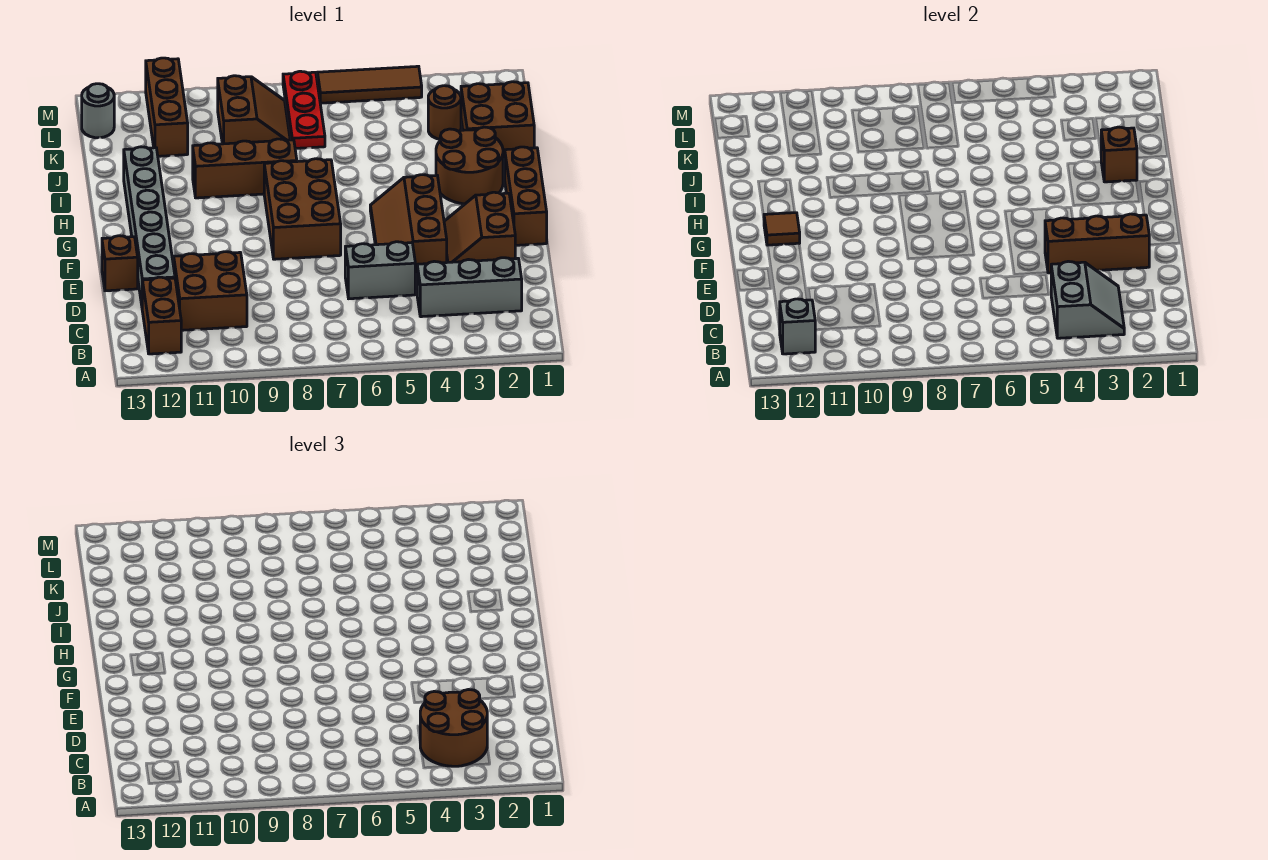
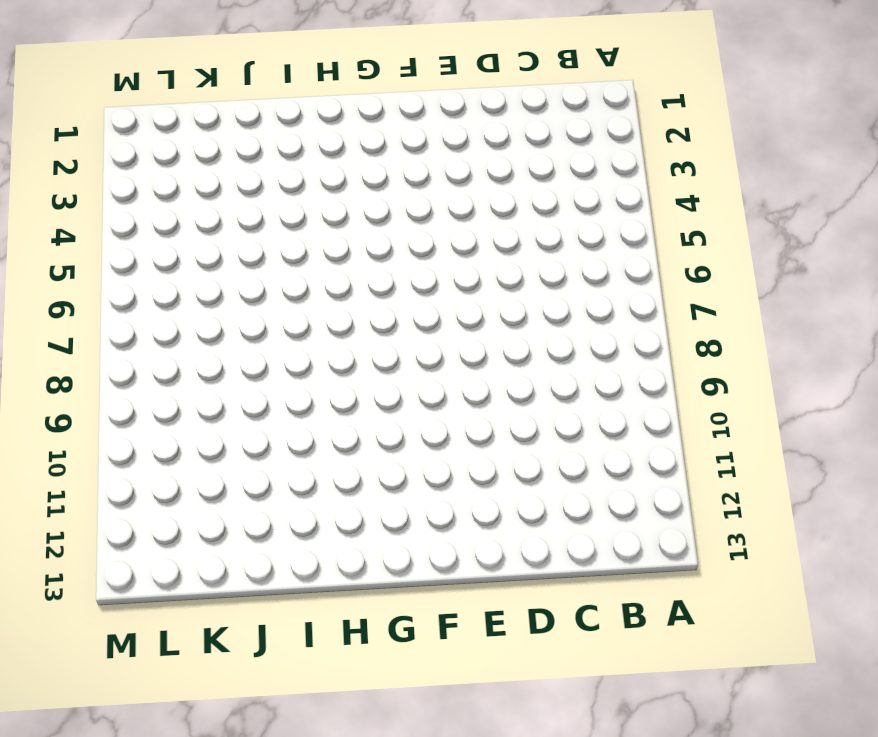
none -> brown 1x2 brick [142,277,181,354]
none -> grey 1x3 brick [417,258,522,317]
none -> brown 2x2 brick [174,252,247,330]

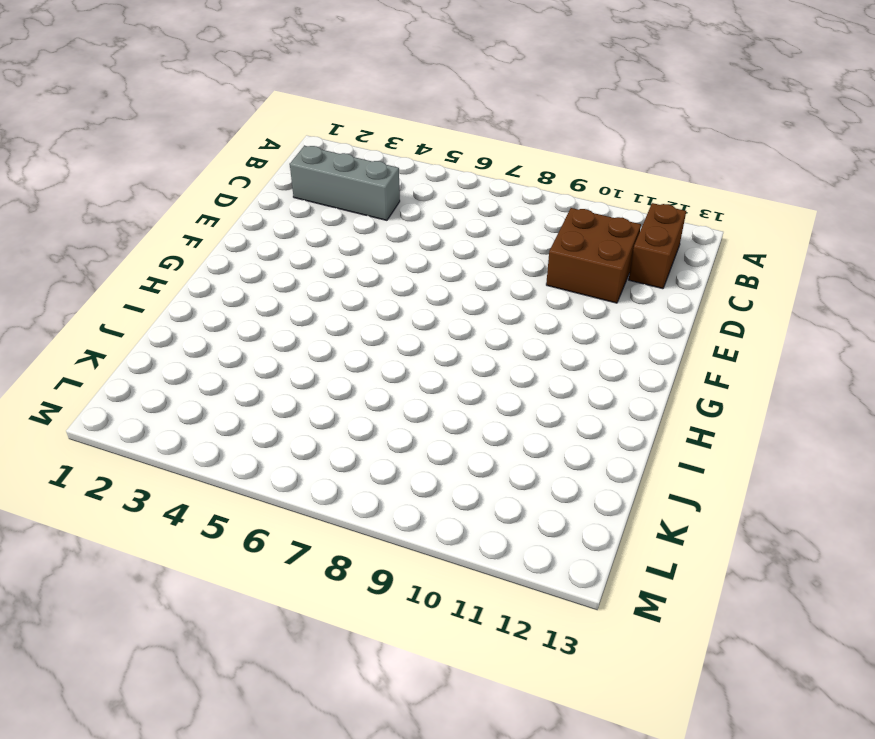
none -> grey 1x2 brick [345,242,415,299]
none -> grey 1x6 brick [124,147,175,305]
none -> brown 2x2 slope [444,192,515,262]

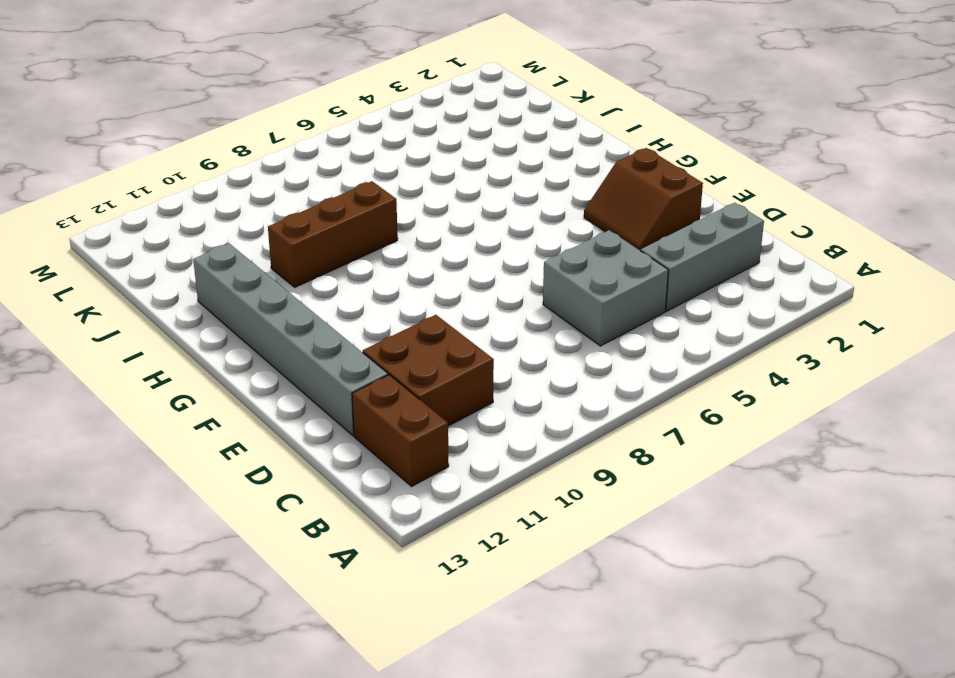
grey 2x2 brick [543,230,668,346] -> grey 1x2 brick [345,242,415,299]
none -> brown 2x3 slope [370,175,447,273]
none -> brown 1x1 brick [102,236,138,291]
none -> brown 1x3 brick [505,147,547,245]

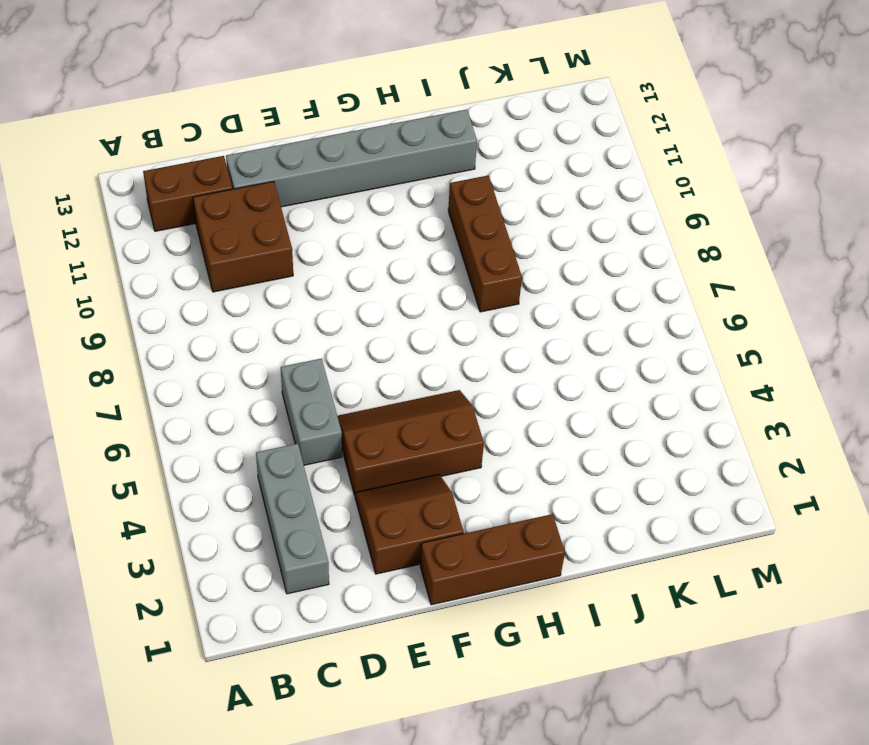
none -> brown 1x1 brick [102,236,138,291]
none -> brown 2x3 brick [264,159,341,259]
none -> brown 2x2 round brick [436,127,503,204]

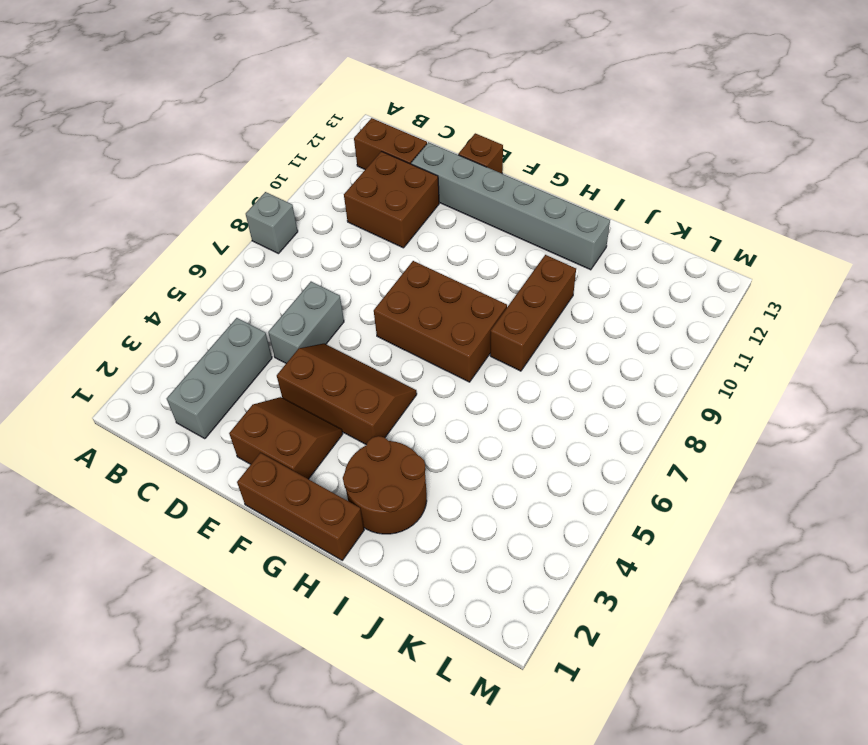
grey 1x1 brick [246,192,298,254] -> grey 1x1 brick moved to [779,299,815,354]
none -> brown 2x2 brick [461,82,534,158]
none -> brown 1x1 round brick [428,86,461,139]
none -> red 1x3 plate [283,71,325,148]

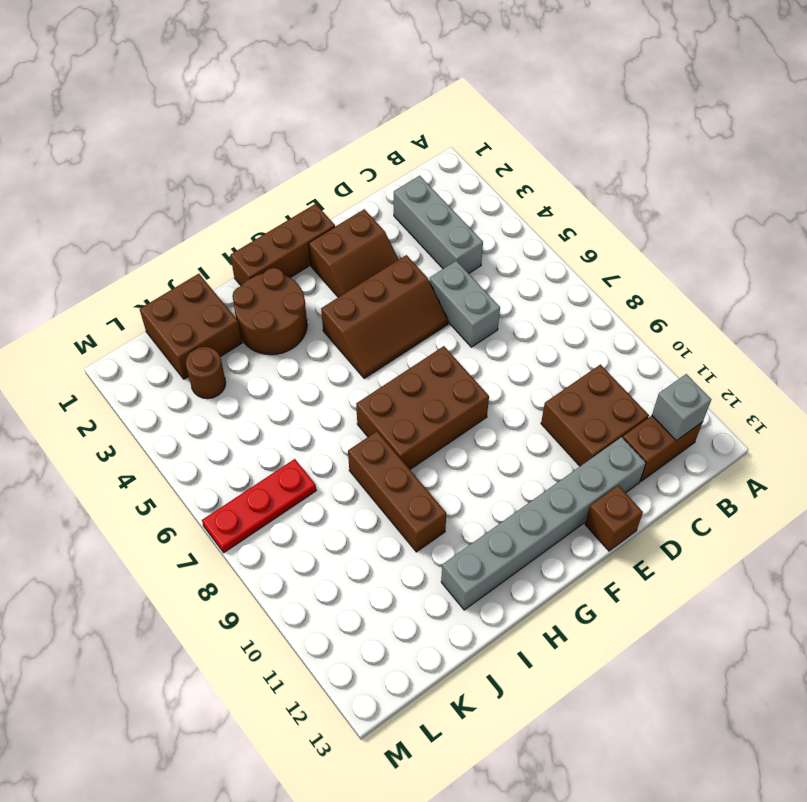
none -> brown 2x2 slope [218,76,290,144]
none -> brown 1x3 brick [146,58,188,156]
none -> grey 1x1 round brick [82,84,114,138]

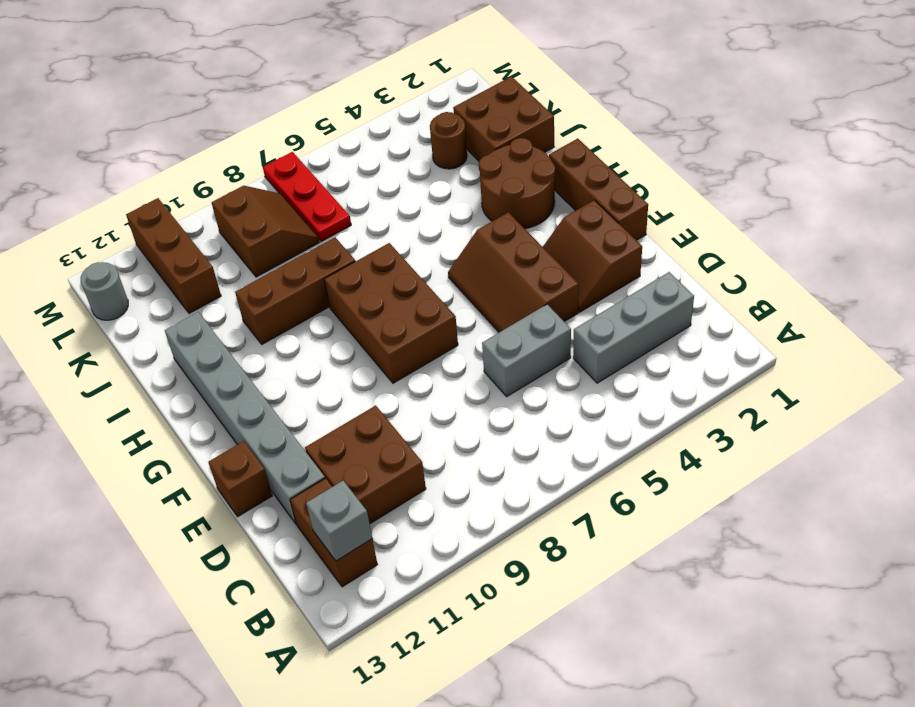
none -> brown 1x3 tile [317,66,422,103]
none -> grey 2x2 slope [1051,261,1124,338]
none -> brown 1x3 brick [1045,214,1149,273]

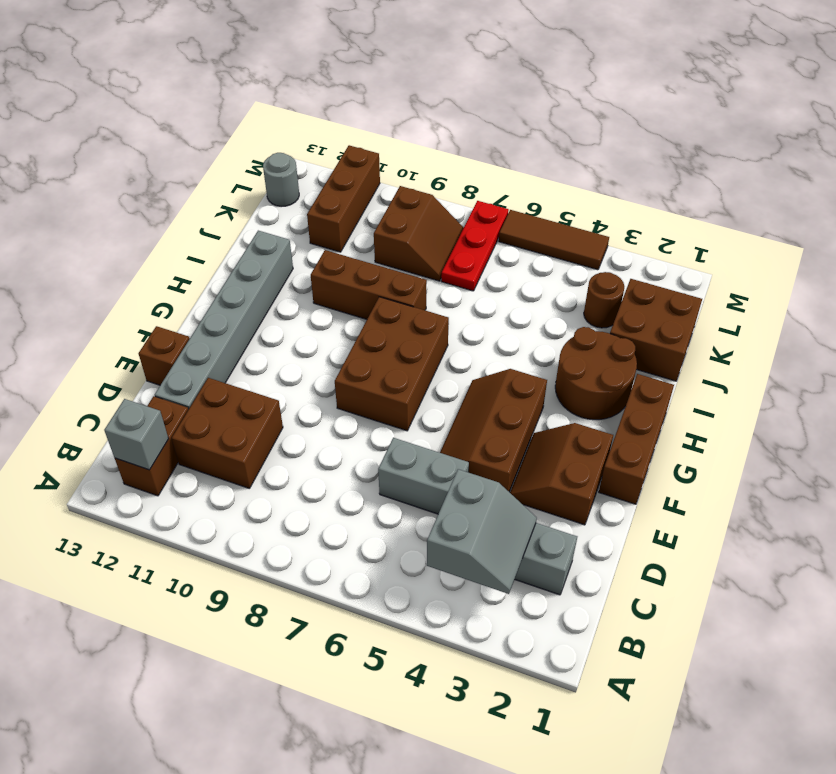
none -> brown 1x3 brick [1045,214,1149,273]
none -> brown 1x1 tile [764,213,800,245]
none -> brown 1x1 brick [1101,127,1137,182]

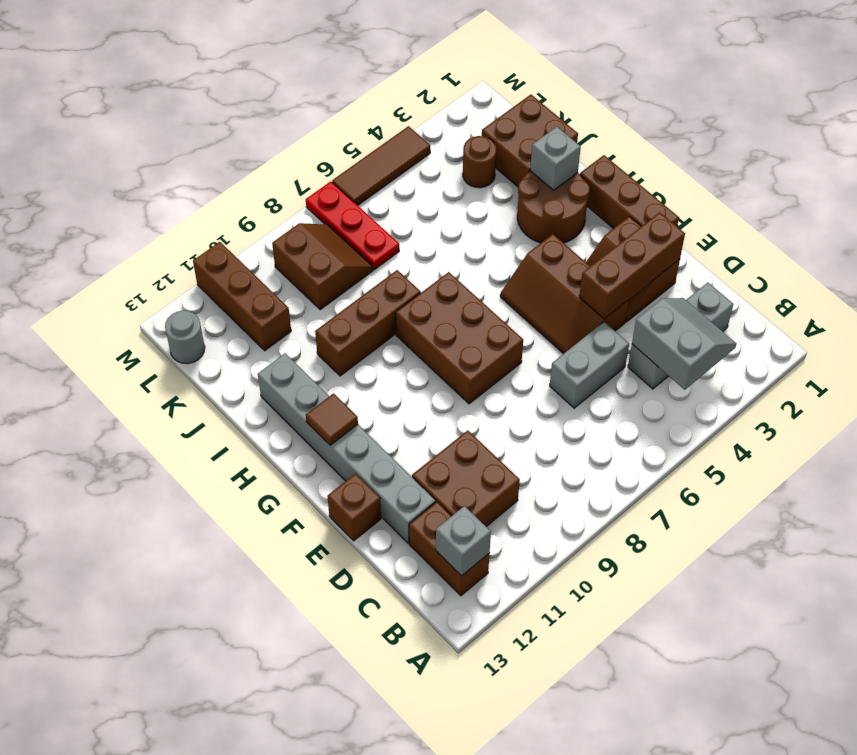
grey 1x1 brick [530,127,581,190] -> brown 1x1 brick [1101,127,1137,182]
none -> brown 2x2 round brick [420,690,487,766]

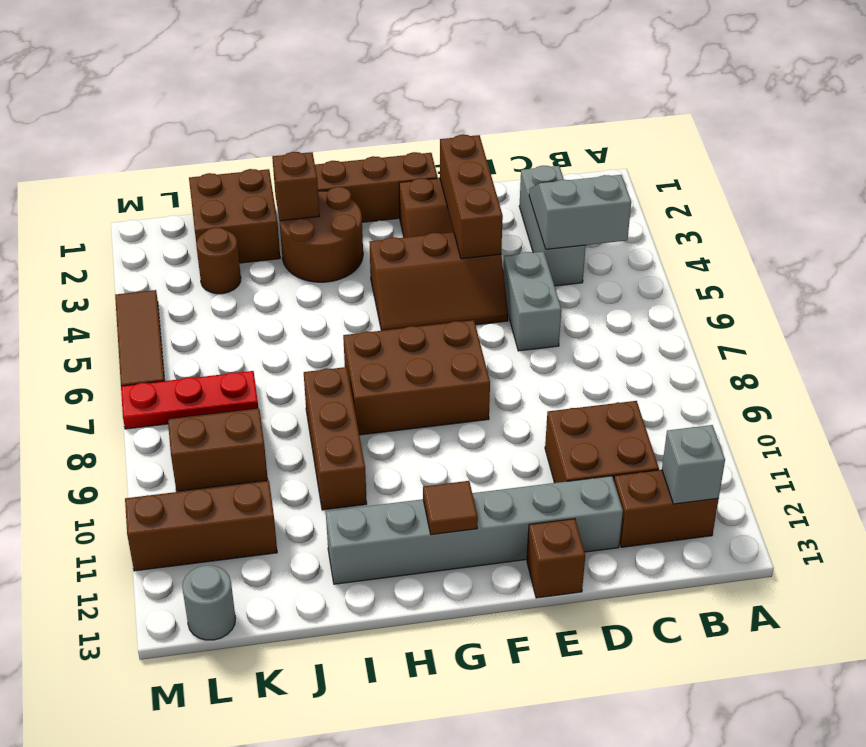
none -> brown 2x2 round brick [420,690,487,766]

